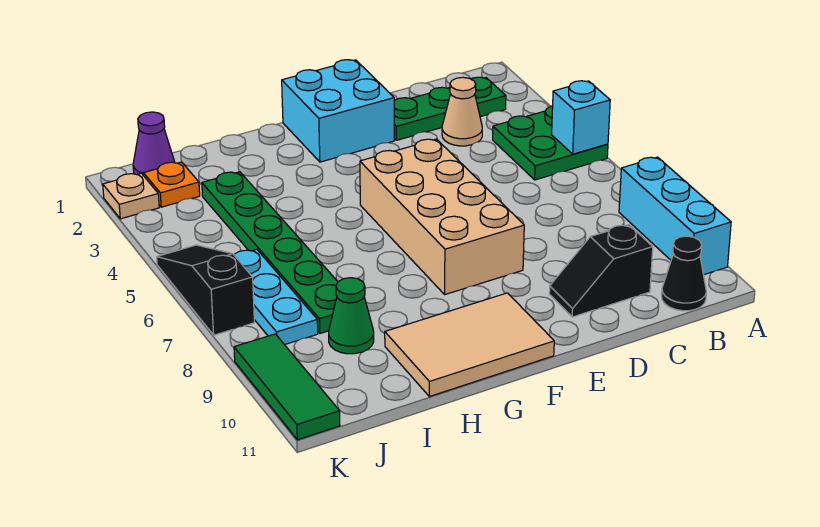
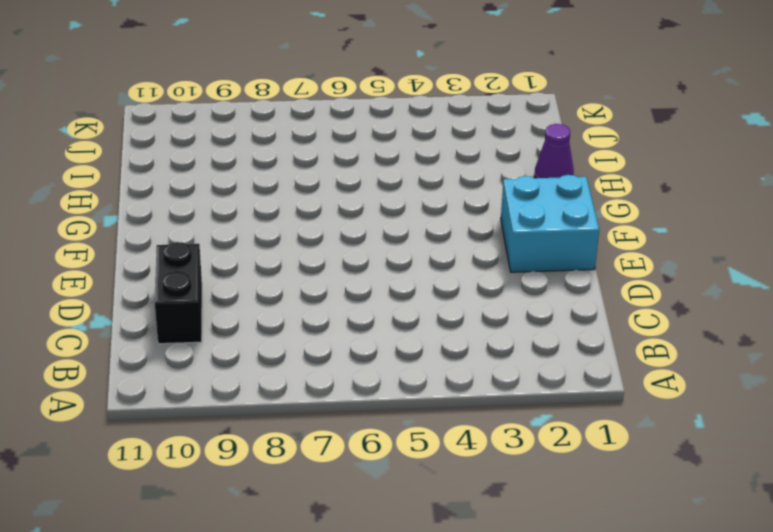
black 1x2 brick [155,242,202,344] -> black 1x2 slope [549,225,653,317]
purple 1x1 cone [534,124,574,178] -> purple 1x1 cone moved to [133,112,174,176]
none -> green 2x2 plate [493,106,608,180]
none -> cyan 1x3 brick [619,157,731,275]
none -> green 1x3 plate [394,77,506,140]

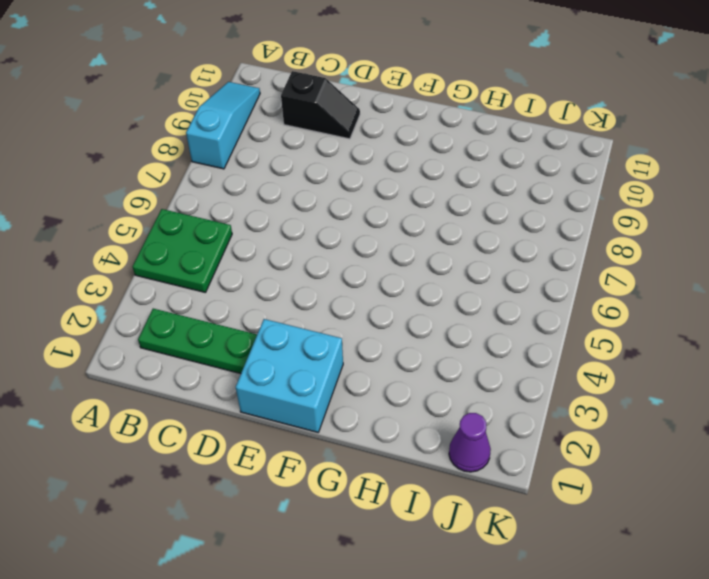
cyan 1x3 slope [186,82,260,169] -> cyan 1x3 brick [619,157,731,275]
none -> black 1x1 cone [662,236,706,311]
none -> tan 1x1 cone [442,77,482,146]
none -> tan 2x4 brick [360,139,524,294]

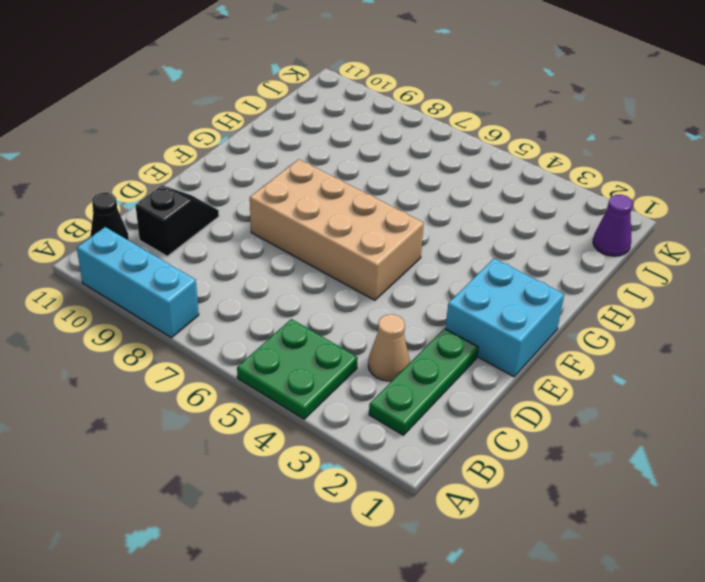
none -> tan 2x3 tile [385,293,554,396]
none -> green 1x6 plate [202,172,338,333]
none -> green 1x1 cone [329,278,374,354]

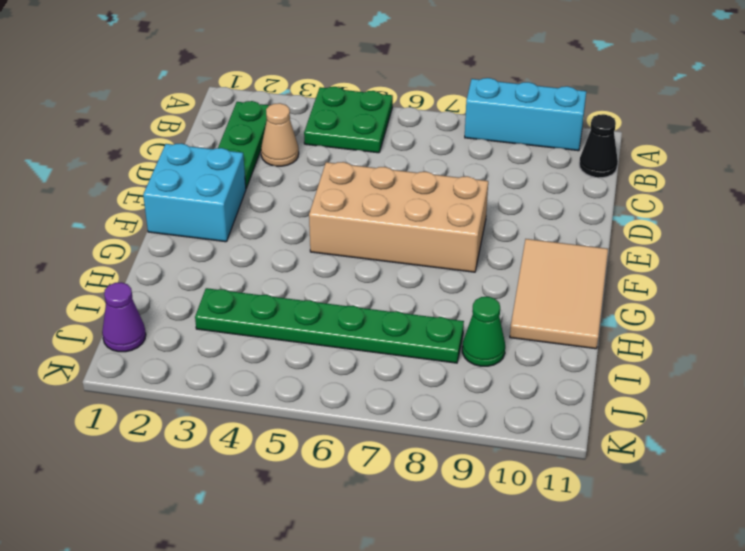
none -> black 1x2 slope [549,225,653,317]
none -> orange 1x1 plate [143,162,200,207]
none -> cyan 1x3 plate [234,249,318,345]

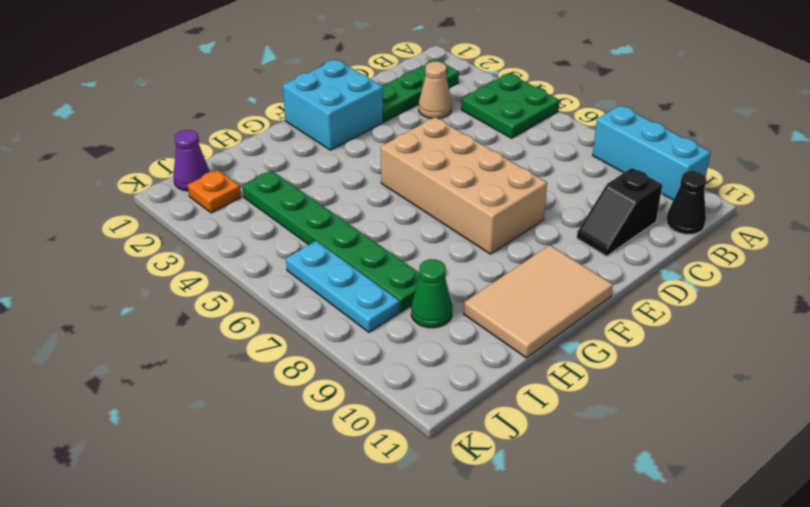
none -> tan 1x1 plate [103,173,159,219]
none -> black 1x3 slope [157,245,254,335]
none -> green 1x3 tile [234,334,340,440]

